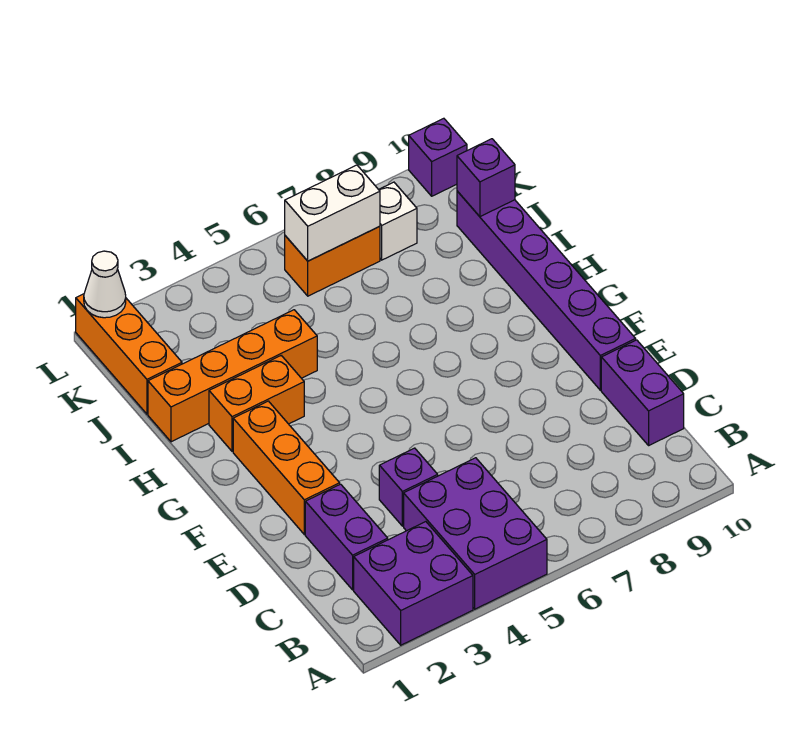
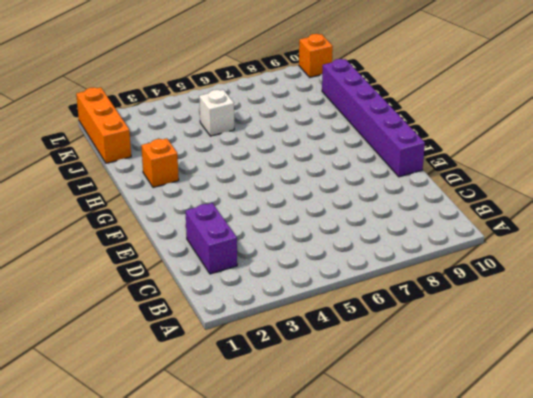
orange 1x1 brick [141,138,179,188] -> orange 1x2 brick [209,356,304,451]
white 1x1 brick [199,90,234,136] -> white 1x1 brick moved to [379,182,417,260]
orange 1x1 brick [299,34,333,77] -> purple 1x1 brick [409,118,467,196]
none -> purple 2x2 brick [354,522,473,645]
none -> purple 2x3 brick [404,458,547,609]
none -> purple 1x2 brick [601,340,684,445]

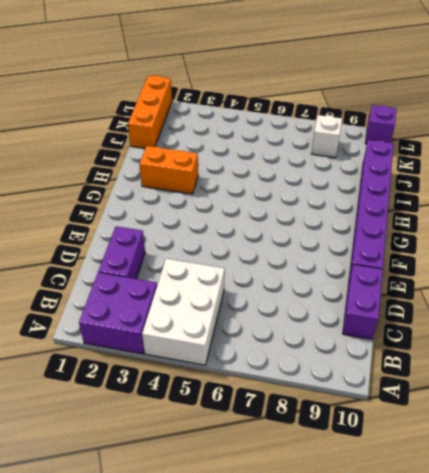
white 2x3 brick [142,259,225,365] -> purple 2x3 brick [404,458,547,609]
none -> purple 1x1 brick [379,448,438,526]
none -> orange 1x3 brick [233,401,340,534]
none -> orange 1x4 brick [148,310,317,442]

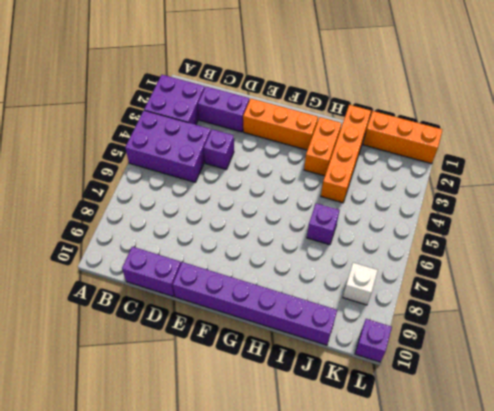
purple 1x1 brick [307,203,339,245] -> purple 1x1 brick moved to [457,139,515,217]
none -> orange 1x2 brick [285,226,380,296]
none -> white 1x2 brick [285,165,380,261]
none -> white 1x1 cone [84,251,126,318]

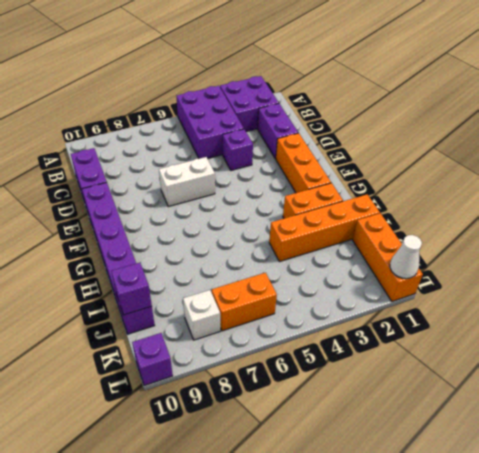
white 1x2 brick [159,157,215,207] -> white 1x2 brick moved to [285,165,380,261]

